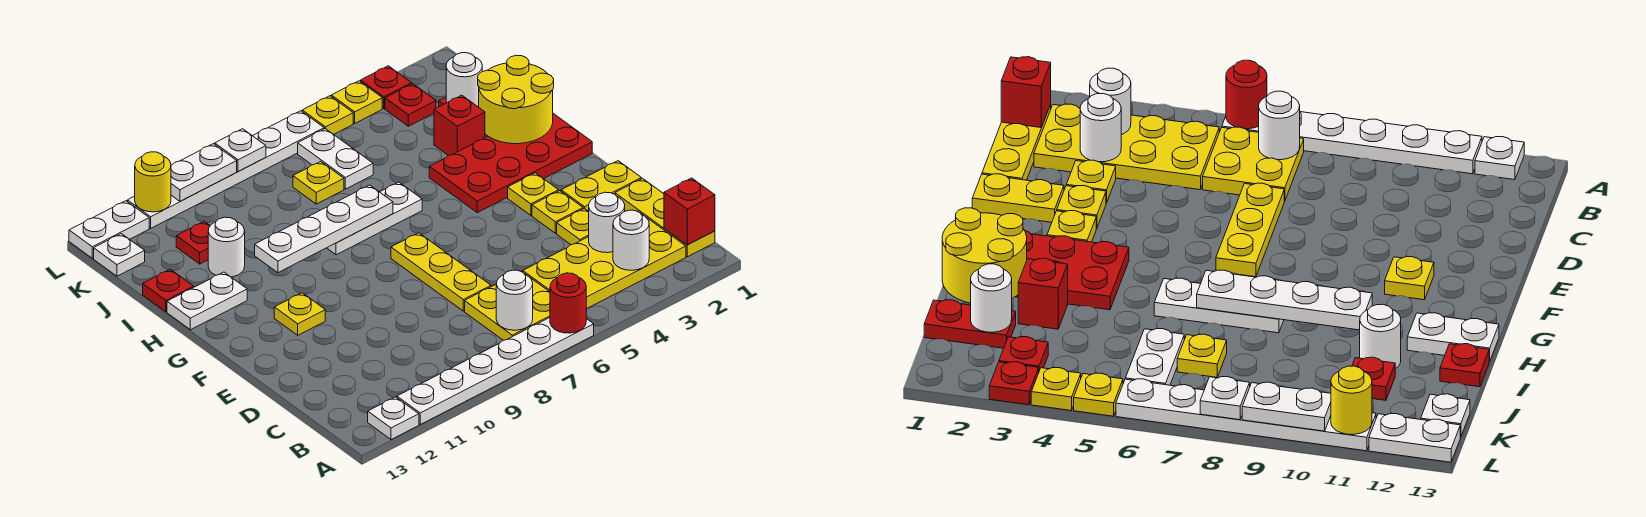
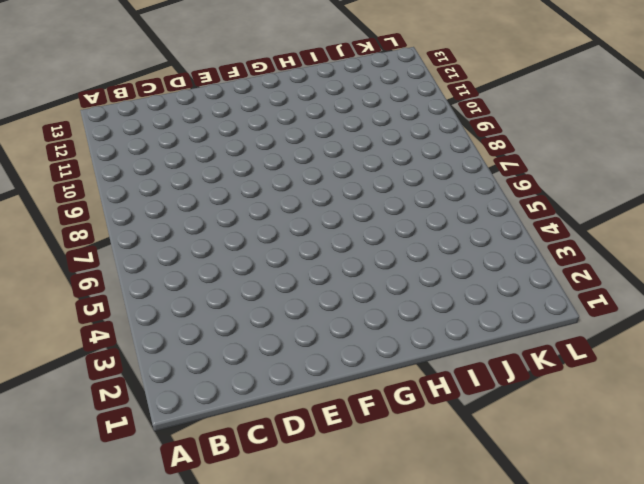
none -> white 1x6 plate [397,318,594,424]
none -> white 1x1 plate [368,397,419,440]
none -> yellow 1x3 plate [615,179,715,257]
none -> yellow 2x4 plate [523,214,686,309]

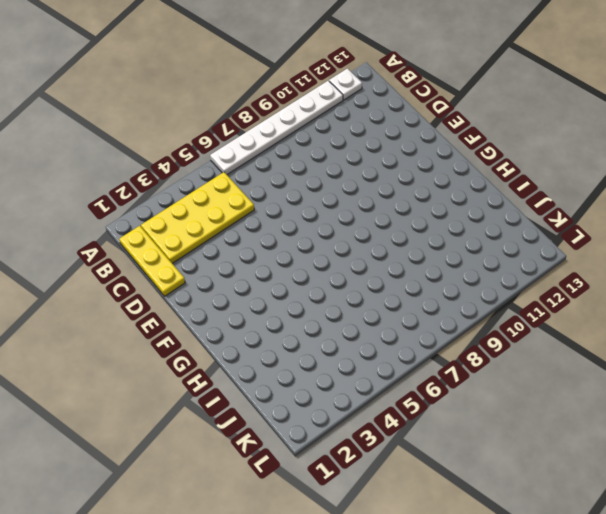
none -> yellow 2x2 plate [465,271,550,340]
none -> yellow 1x1 plate [557,208,589,245]
none -> yellow 1x3 plate [391,233,491,311]
none -> yellow 1x2 plate [561,161,641,211]

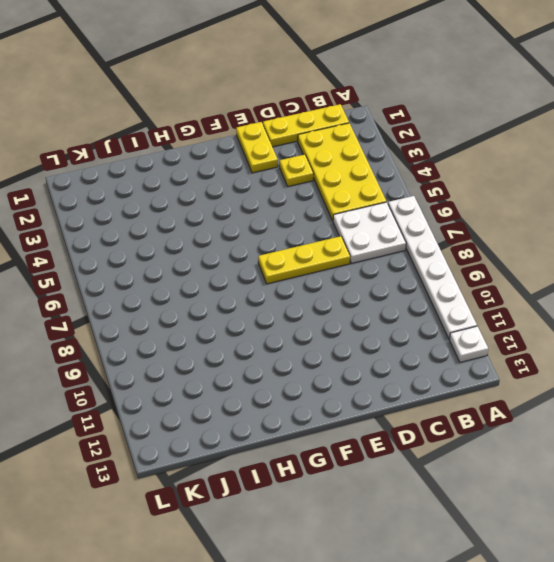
white 2x2 plate [333,202,406,263] -> yellow 2x2 plate [465,271,550,340]
none -> yellow 1x1 plate [532,191,583,233]
none -> yellow 1x1 plate [508,173,559,215]
none -> yellow 1x1 plate [274,293,325,335]
none -> red 2x4 plate [429,114,592,213]

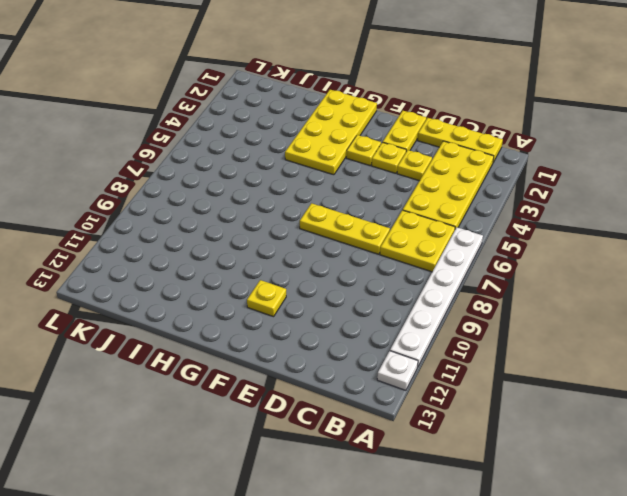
yellow 2x4 plate [285,90,377,175] -> red 2x4 plate [429,114,592,213]
none -> white 1x3 plate [327,182,422,255]
none -> white 1x2 plate [167,272,247,330]
none -> red 1x1 brick [434,95,485,156]
none -> white 1x1 round brick [208,217,245,277]

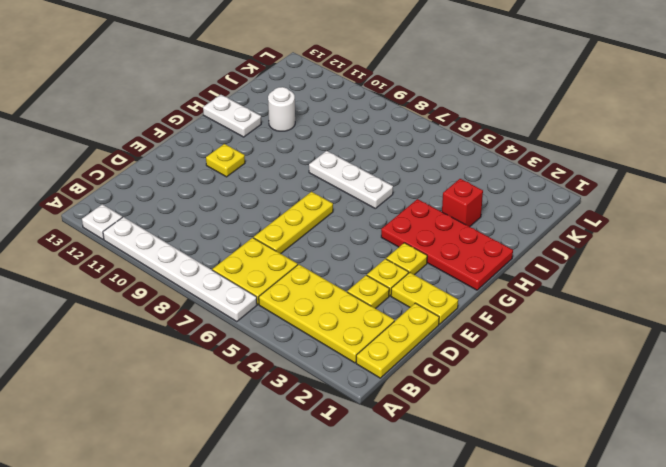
none -> red 1x1 plate [143,269,194,312]
none -> red 1x2 plate [924,300,1016,348]
none -> white 1x2 plate [298,129,373,189]
none -> yellow 1x1 plate [293,161,344,204]

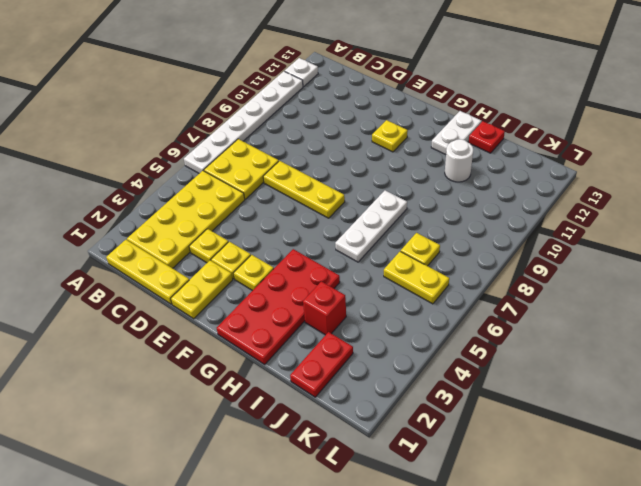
yellow 1x2 plate [384,251,449,304] -> white 1x2 plate [298,129,373,189]
none -> red 1x1 plate [176,222,210,264]
none -> red 1x1 plate [385,84,436,126]
none -> white 1x1 plate [94,234,145,276]
none -> red 1x1 plate [361,66,412,108]

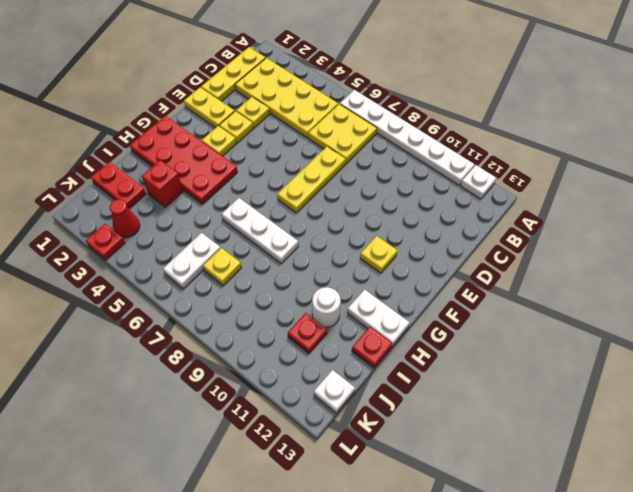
red 1x1 cone [110,199,140,238] -> red 1x1 plate [385,84,436,126]
none -> yellow 1x1 plate [331,81,382,123]
none -> yellow 1x1 plate [302,96,353,134]
none -> white 1x6 plate [127,111,324,228]
none -> white 1x2 plate [69,201,149,258]

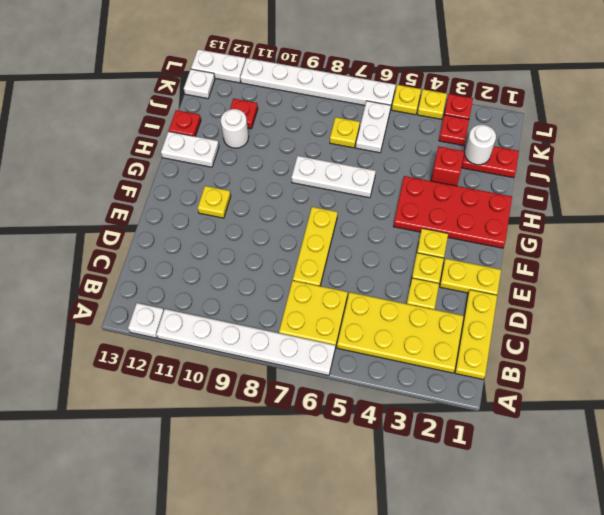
none -> red 1x1 round brick [550,273,586,333]
none -> red 1x1 brick [664,178,715,245]
none -> white 1x1 round brick [613,210,649,270]
none -> white 1x1 round brick [496,270,533,330]

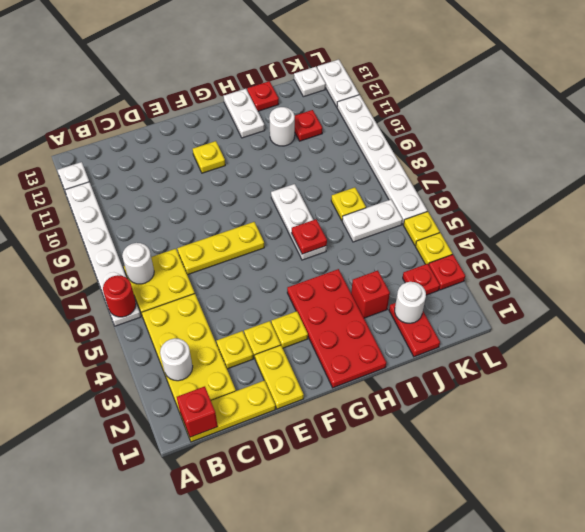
red 1x1 plate [292,219,327,254] -> none
none -> white 1x1 round brick [589,192,625,253]
none -> yellow 2x2 round brick [478,55,554,144]
none -> white 1x4 plate [255,185,393,273]
none -> white 1x1 plate [215,129,266,172]

